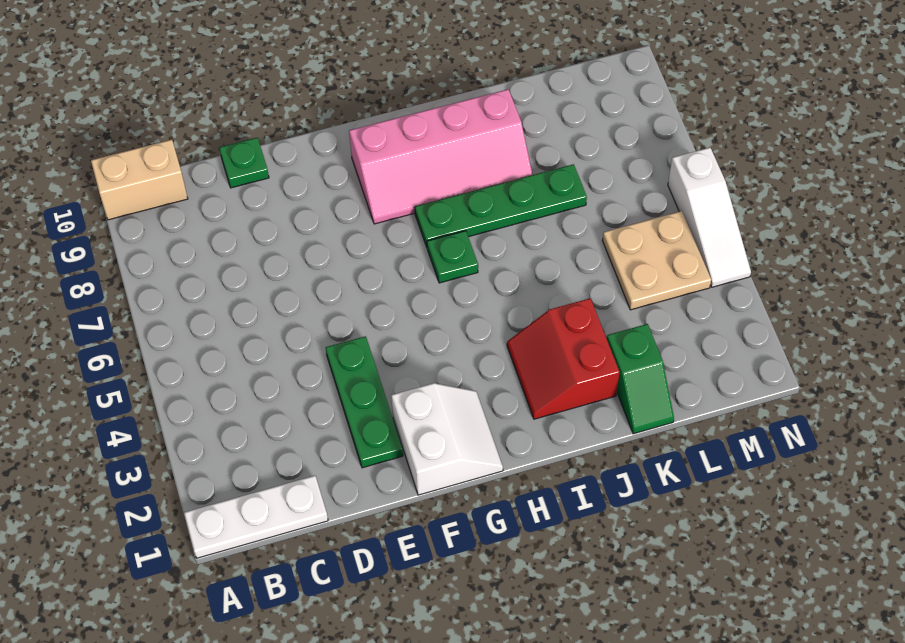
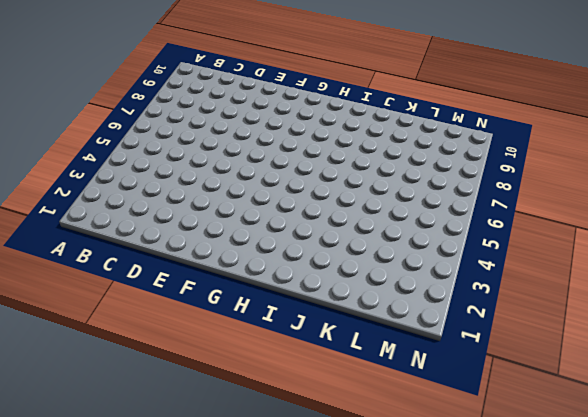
none -> white 1x3 plate [184,476,328,558]
none -> tan 1x2 brick [91,140,188,220]
none -> green 1x1 plate [219,138,269,188]

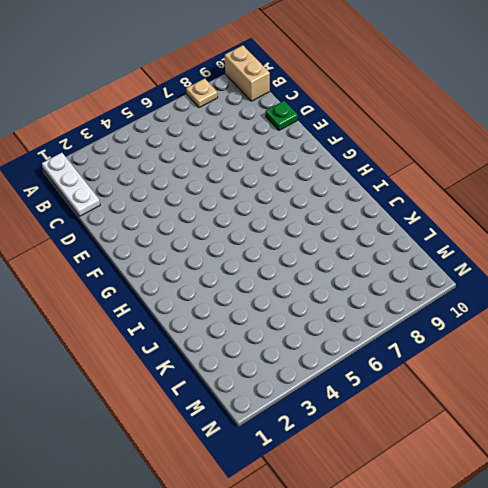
tan 1x1 plate [186,79,218,108] -> none
none -> green 1x3 plate [326,336,403,468]
none -> white 2x2 slope [391,383,503,495]
none -> pink 2x4 slope [349,89,533,224]

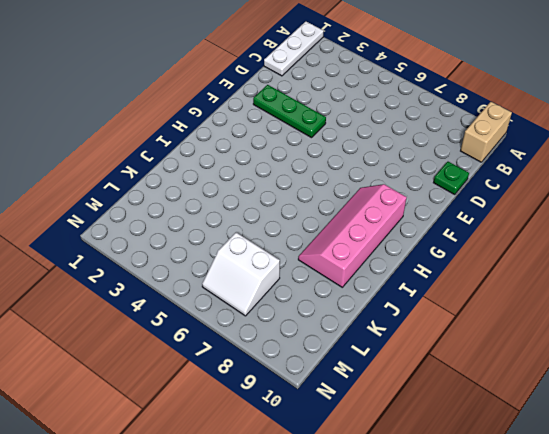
white 2x2 slope [202,233,280,316] -> white 2x2 slope moved to [391,383,503,495]
none -> green 1x1 plate [427,231,478,283]
none -> green 1x4 plate [415,164,587,247]
none -> red 2x2 slope [507,298,620,419]

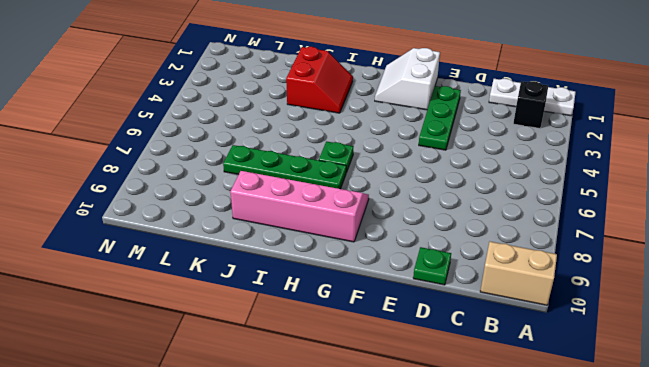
black 1x1 brick [513,81,548,128] -> none
none -> green 1x2 slope [607,324,674,434]
none -> tan 2x2 plate [602,211,711,310]
none -> white 1x3 slope [668,148,751,287]

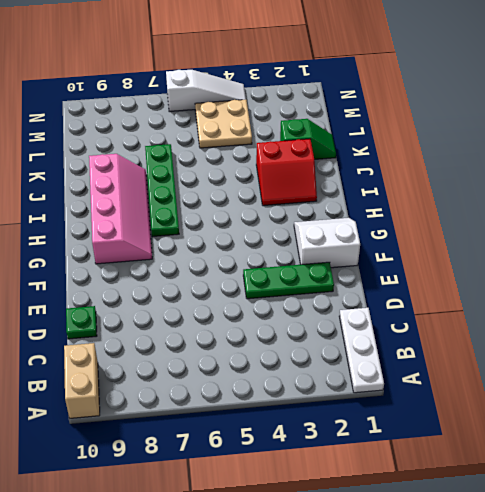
none -> green 1x1 plate [427,231,478,283]

